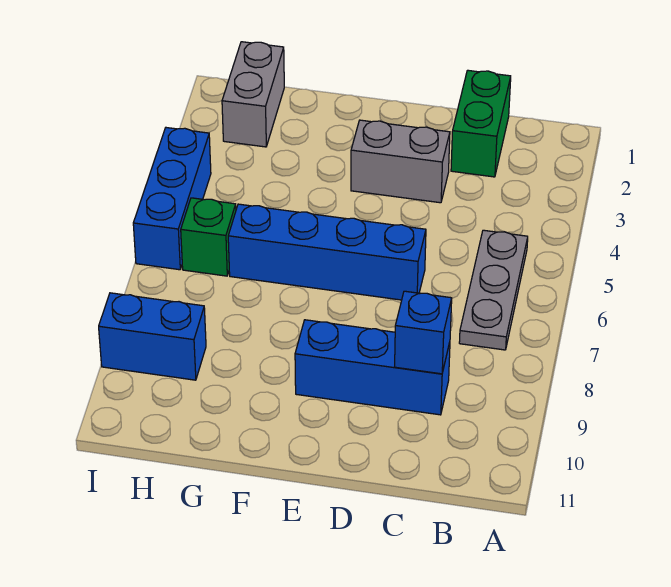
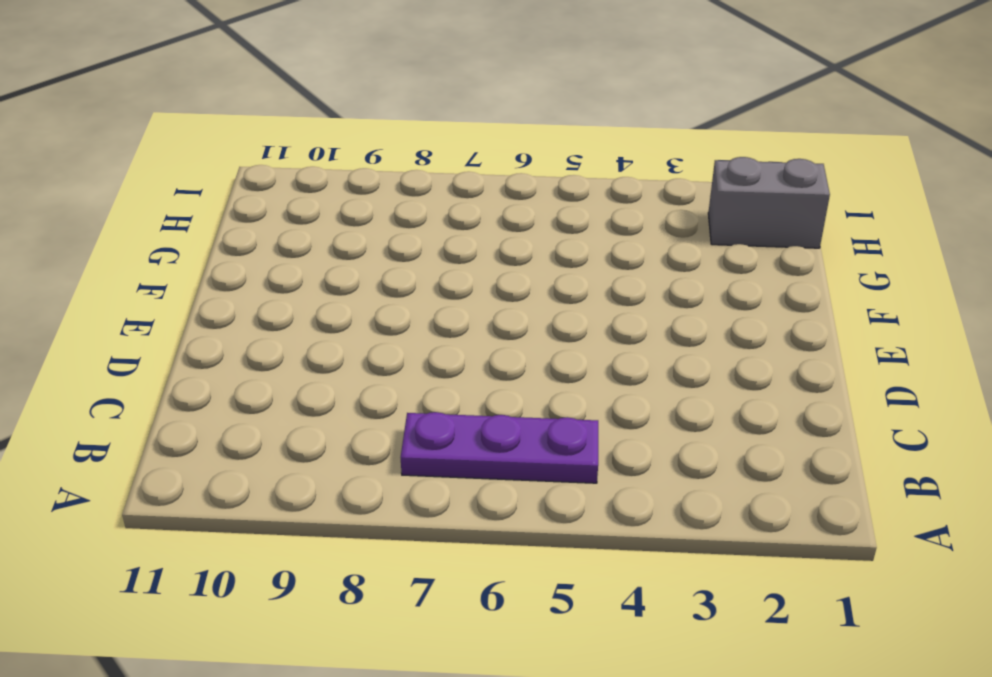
purple 1x3 plate [401,412,598,483] -> grey 1x3 plate [459,230,528,350]
none -> green 1x2 brick [451,70,511,177]
none -> blue 1x3 brick [295,320,450,415]

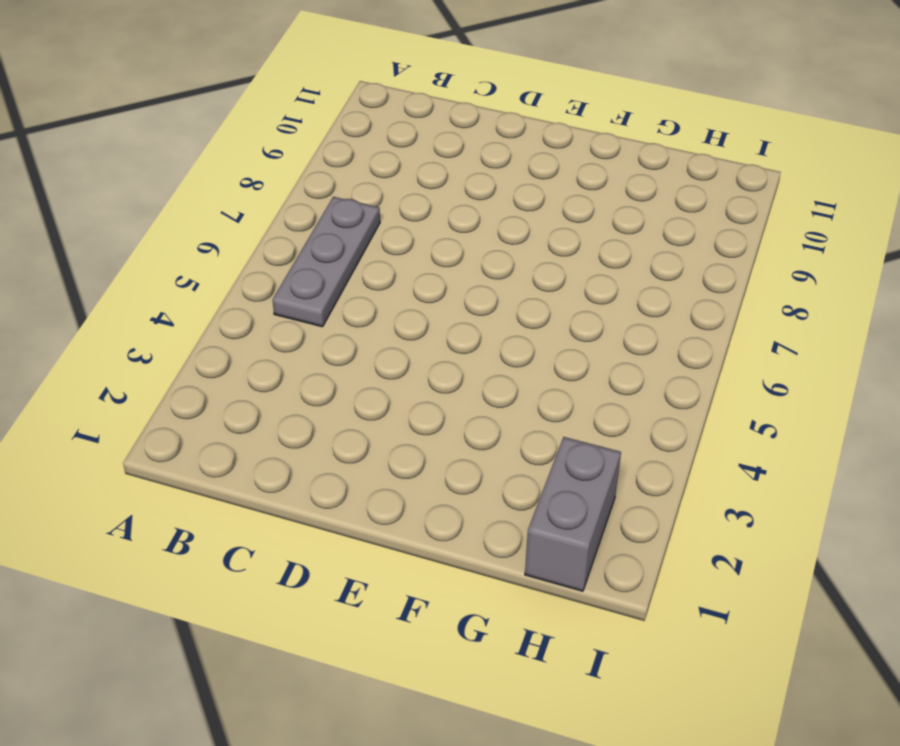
none -> green 1x2 brick [451,70,511,177]
none -> blue 1x3 brick [295,320,450,415]

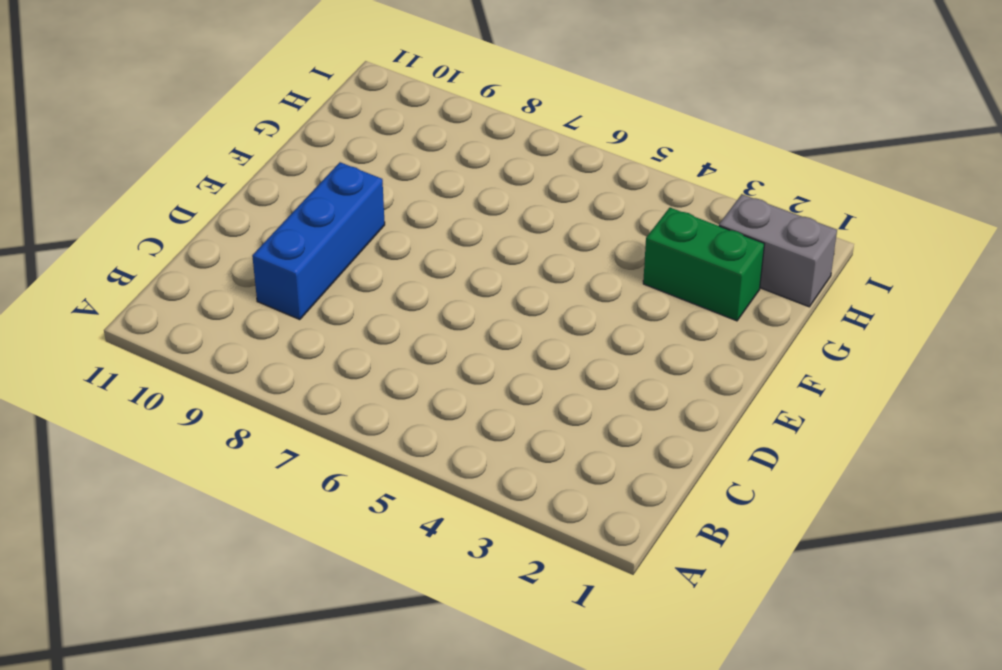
green 1x2 brick [643,208,764,321] -> green 1x2 brick moved to [451,70,511,177]
none -> grey 1x3 plate [459,230,528,350]
none -> grey 1x2 brick [351,120,450,203]

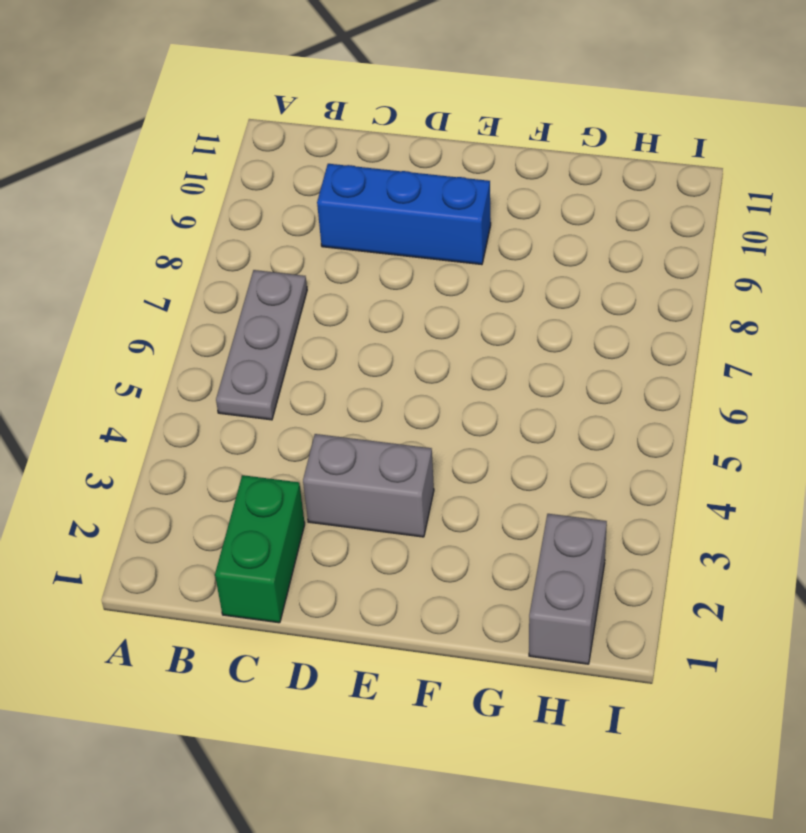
none -> blue 1x4 brick [228,204,426,300]
none -> green 1x1 brick [181,198,236,276]

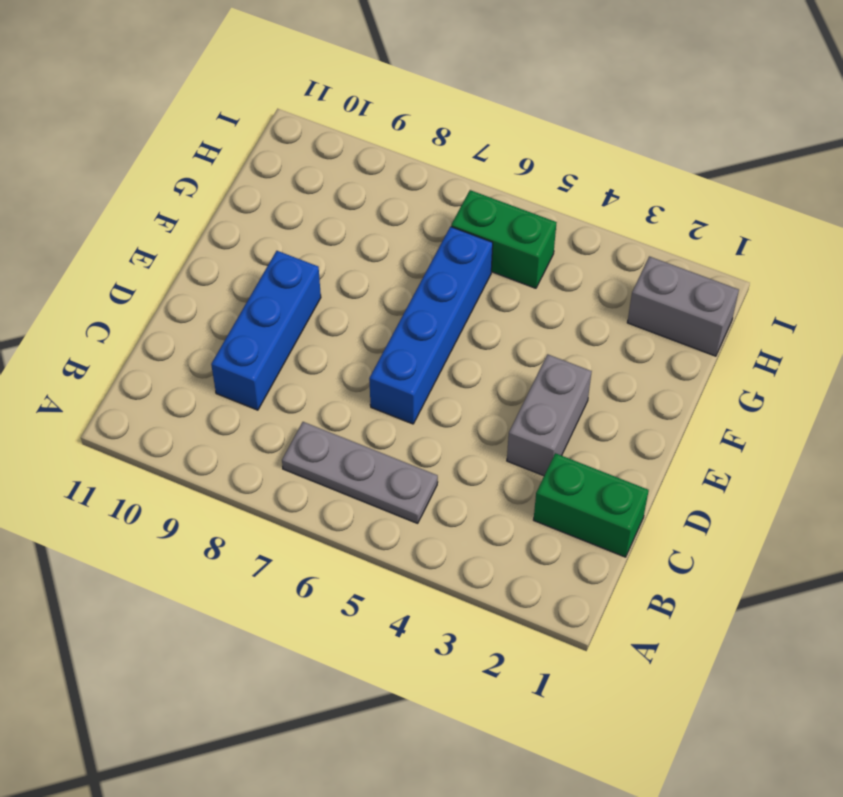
green 1x2 brick [451,190,557,288] -> green 1x1 brick [181,198,236,276]
none -> blue 1x2 brick [99,293,206,380]
none -> blue 1x3 brick [133,128,211,270]

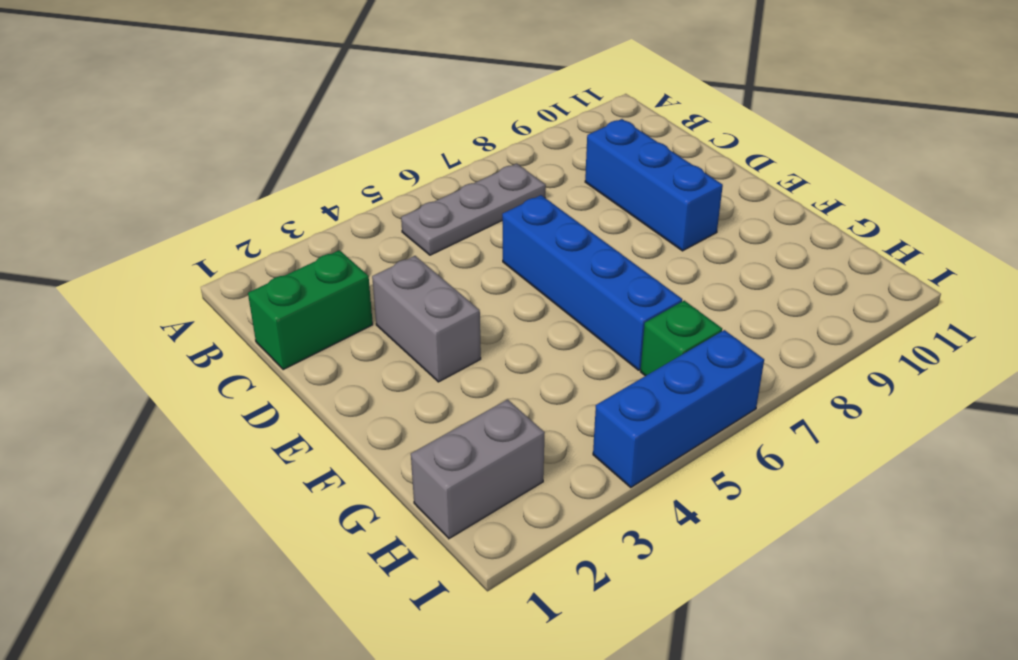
none -> blue 1x2 brick [99,293,206,380]
none -> blue 1x1 brick [395,291,452,374]

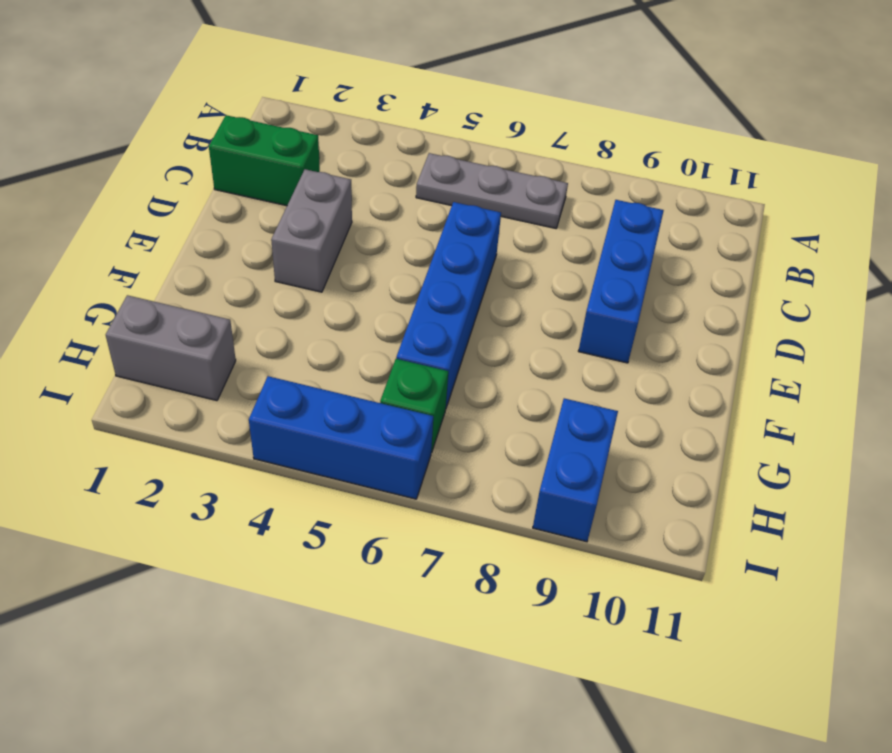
none -> blue 1x1 brick [395,291,452,374]

